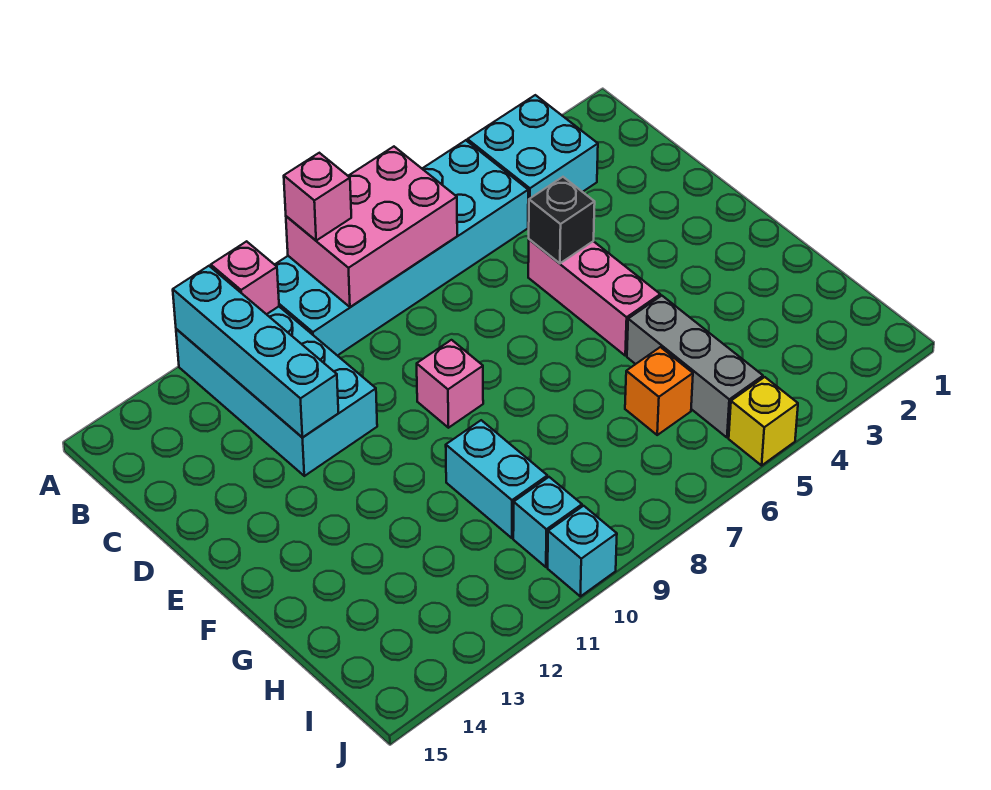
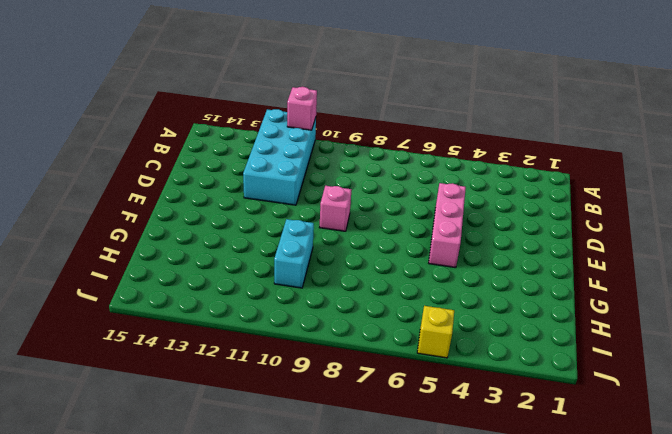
none -> cyan 2x2 brick [468,95,598,226]
none -> cyan 2x6 brick [275,140,528,356]
none -> grey 1x3 brick [627,296,763,438]

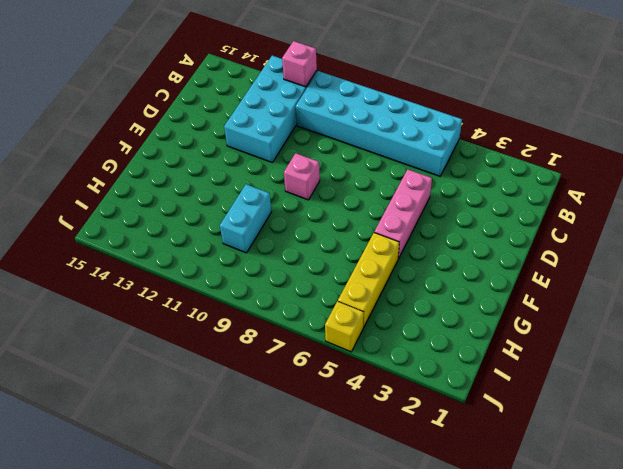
yellow 1x3 brick [338,233,399,327] -> grey 1x3 brick [627,296,763,438]
none -> cyan 2x2 brick [468,95,598,226]
none -> orange 1x1 brick [625,347,693,435]
none -> cyan 1x1 brick [513,477,582,567]

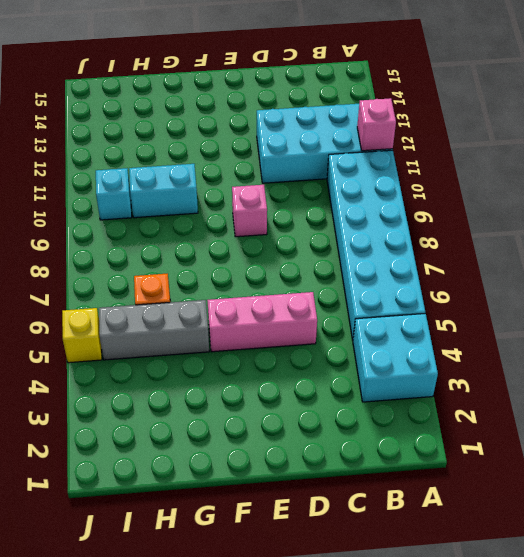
none -> cyan 1x1 brick [548,506,617,596]
none -> pink 2x3 brick [286,147,457,307]
none -> cyan 1x4 brick [173,266,338,438]

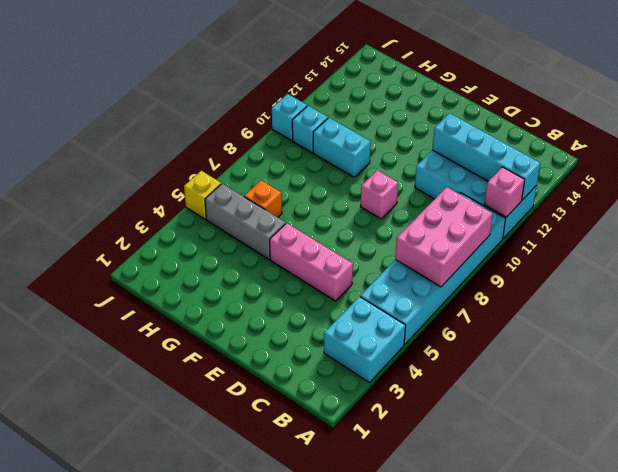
none -> black 1x1 brick [529,177,595,263]
none -> pink 1x1 brick [284,153,351,240]

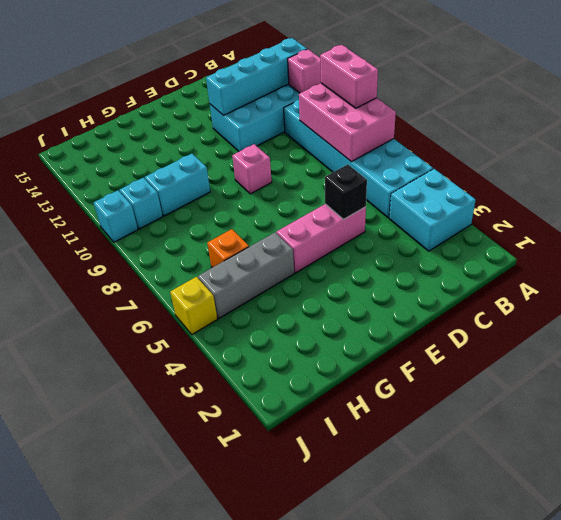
pink 1x2 brick [320,45,378,108] -> pink 1x1 brick [284,153,351,240]

